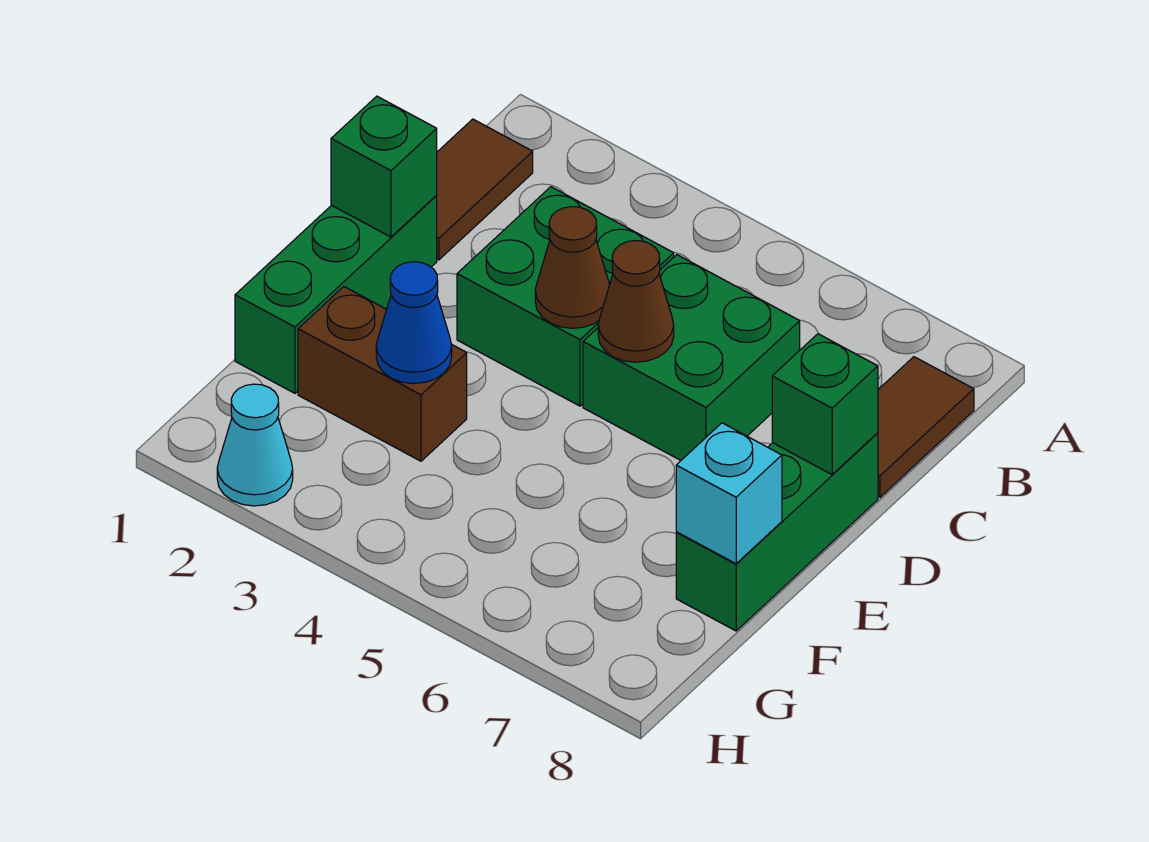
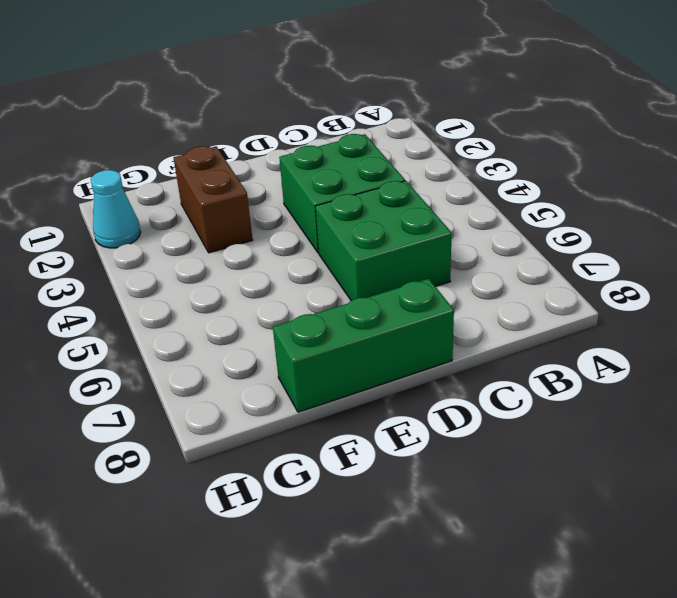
none -> brown 1x2 tile [436,119,533,260]
none -> brown 1x2 tile [878,357,974,497]
none -> green 1x3 brick [235,196,437,393]

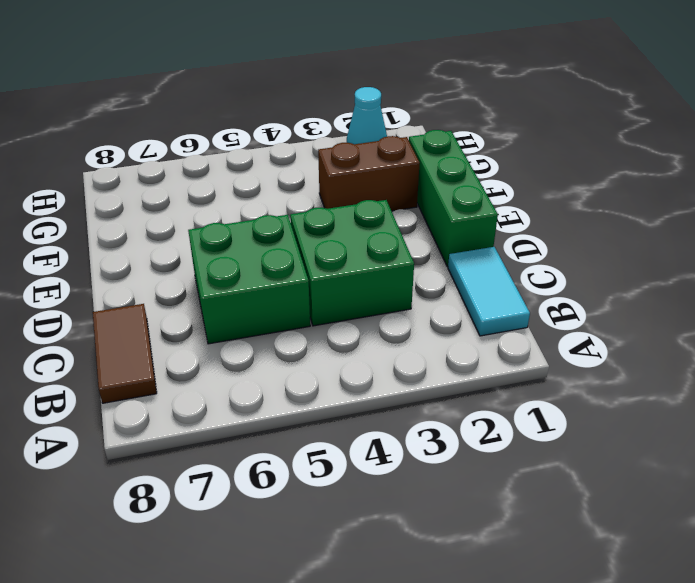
cyan 1x2 tile [448,247,530,336] -> brown 1x2 tile [436,119,533,260]
none -> green 1x3 brick [676,433,878,631]
none -> green 1x1 brick [331,96,437,237]
none -> brown 1x1 cone [535,207,609,328]

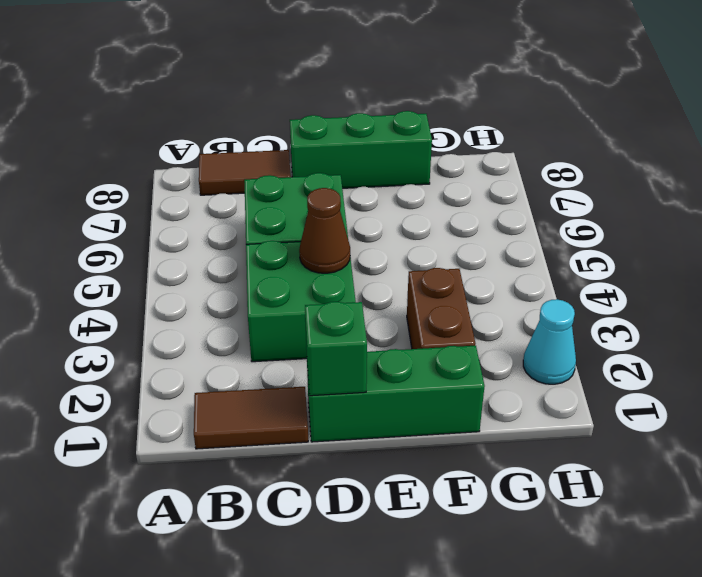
none -> brown 1x1 cone [598,241,674,362]
none -> green 1x1 brick [772,334,878,475]
none -> blue 1x1 cone [376,262,452,384]

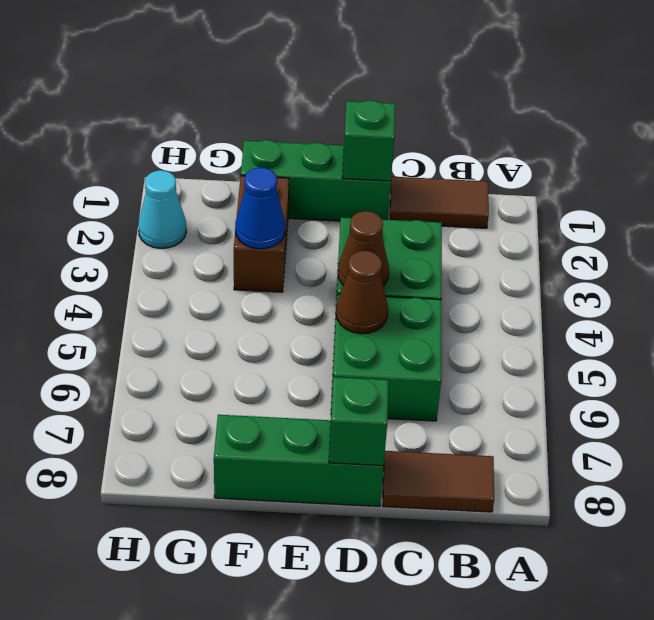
none -> cyan 1x1 brick [676,423,782,564]

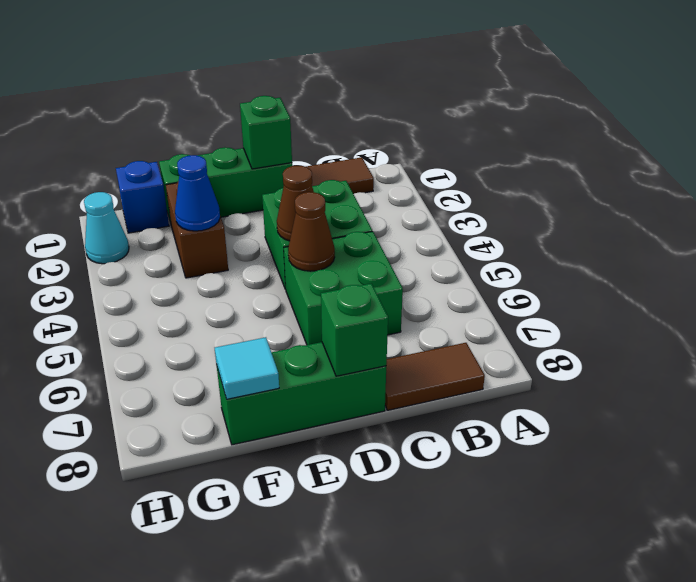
cyan 1x1 tile [215,337,279,399] -> cyan 1x1 brick [676,423,782,564]
blue 1x1 brick [116,161,169,233] -> none

